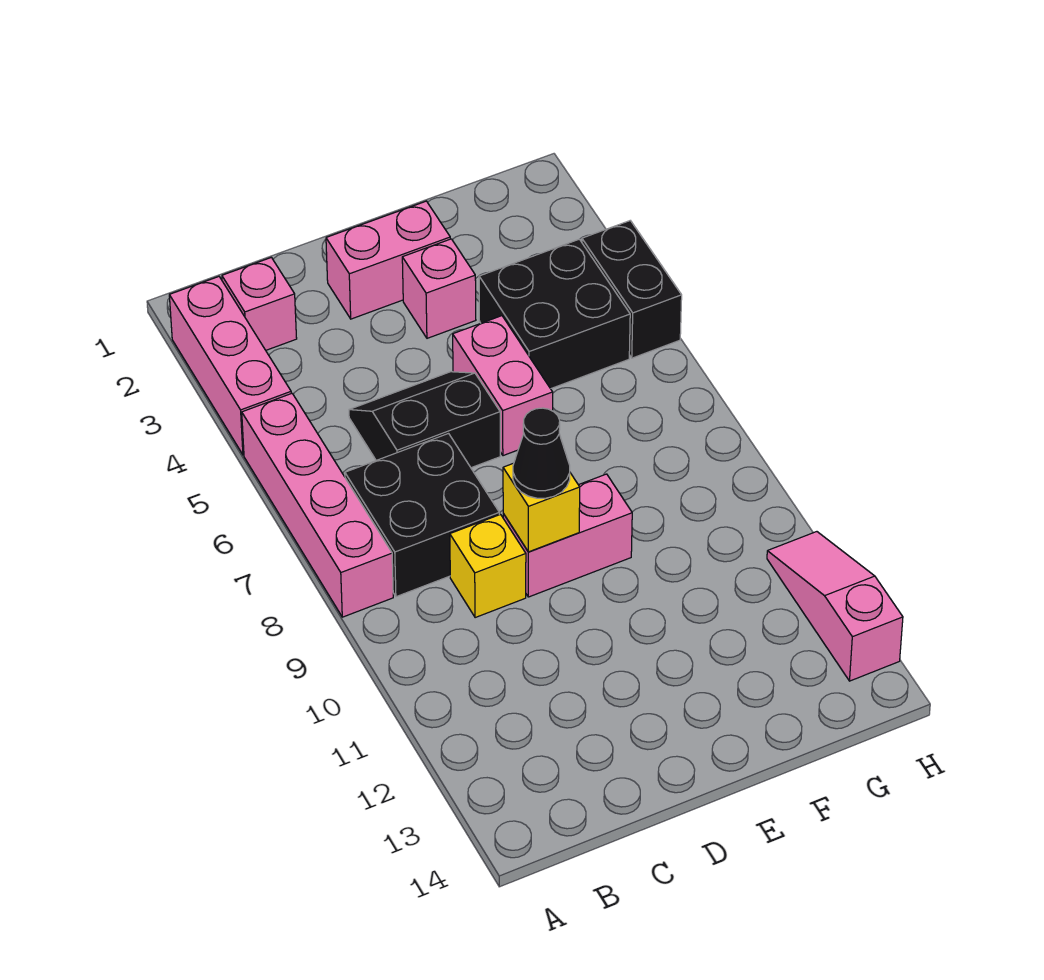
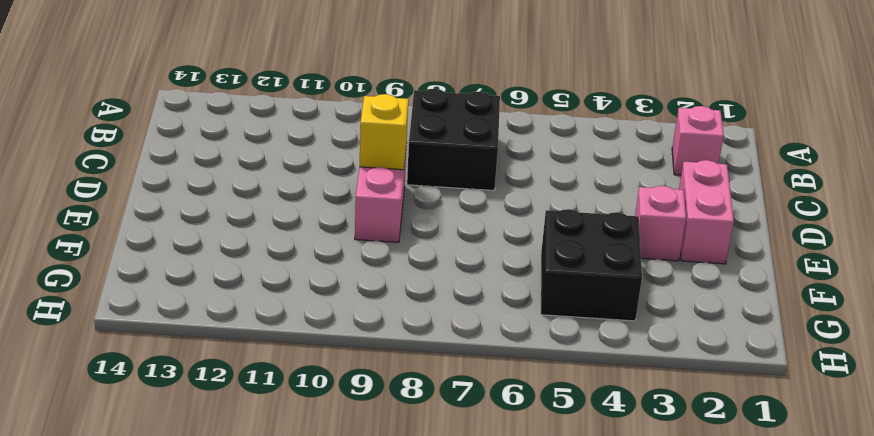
none -> pink 1x3 brick [169,277,291,455]
none -> pink 1x4 brick [242,393,393,617]
none -> black 2x2 slope [349,372,500,468]

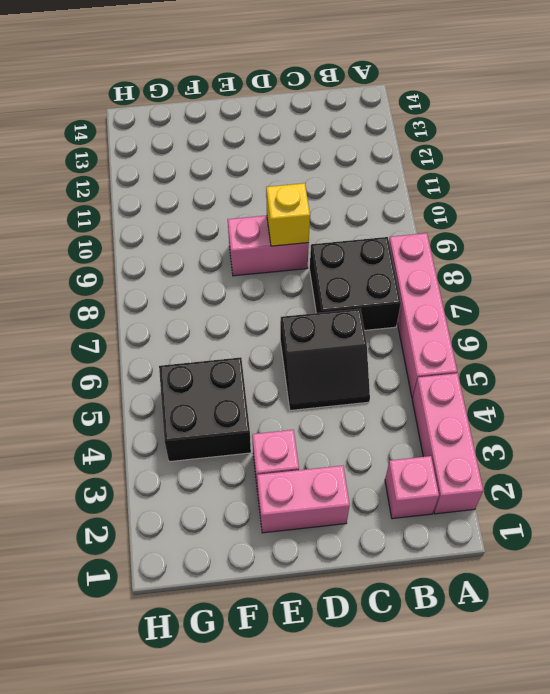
none -> yellow 1x1 brick [450,515,526,618]
none -> pink 1x2 brick [453,316,553,456]
none -> black 1x2 brick [582,221,682,358]

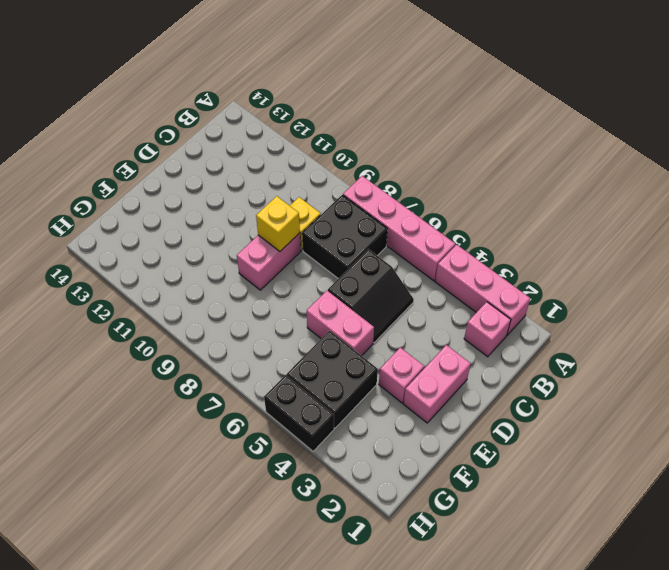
none -> pink 1x3 slope [767,532,903,681]
none -> black 1x1 cone [513,408,570,498]

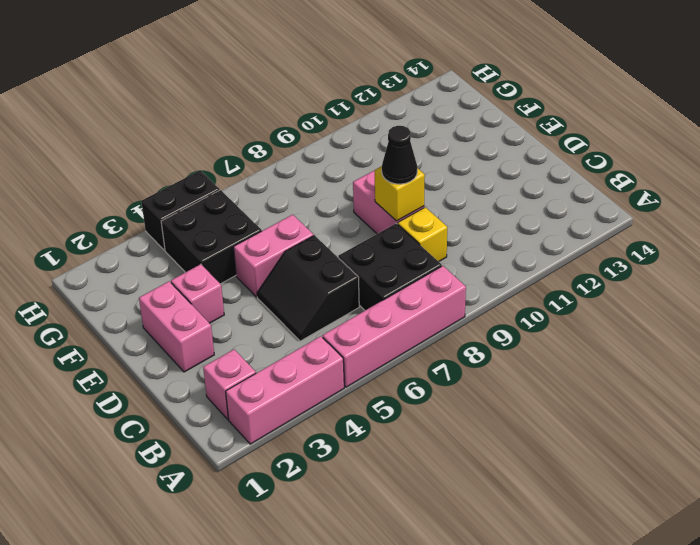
none -> pink 1x3 slope [767,532,903,681]

